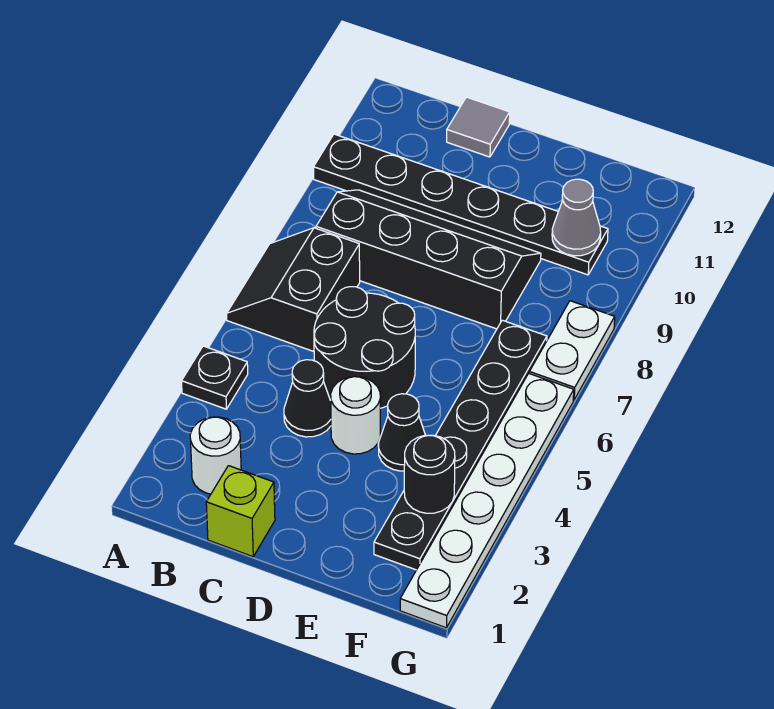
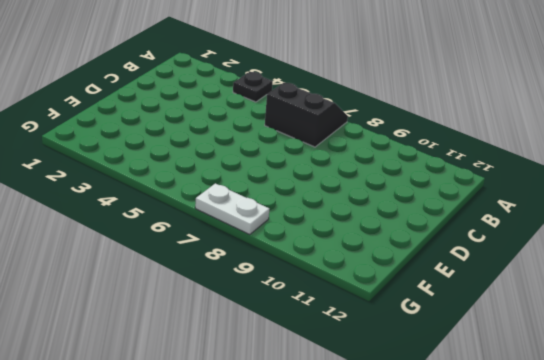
none -> black 1x6 plate [314,134,608,275]
none -> white 1x1 round brick [190,417,241,494]
none -> black 2x4 slope [316,190,541,329]

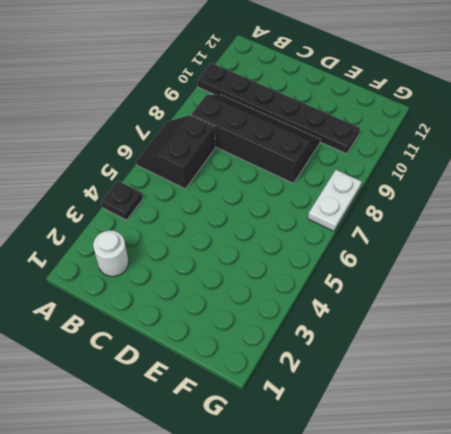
none -> lime 1x1 brick [206,466,275,557]
none -> black 1x1 cone [284,360,331,437]
none -> black 2x2 round brick [314,287,415,408]

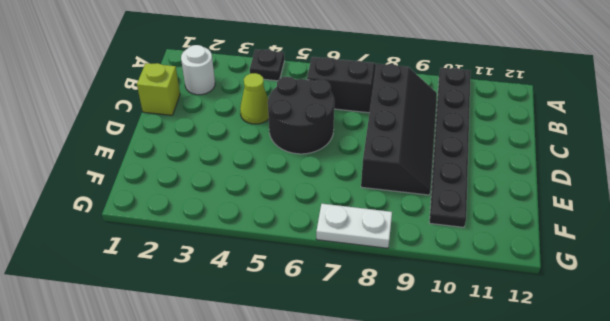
lime 1x1 cone [240,73,269,124] -> black 1x1 cone [284,360,331,437]
none -> grey 1x1 tile [447,97,510,157]
none -> white 1x1 round brick [331,377,380,454]
none -> black 1x1 cone [378,394,425,471]

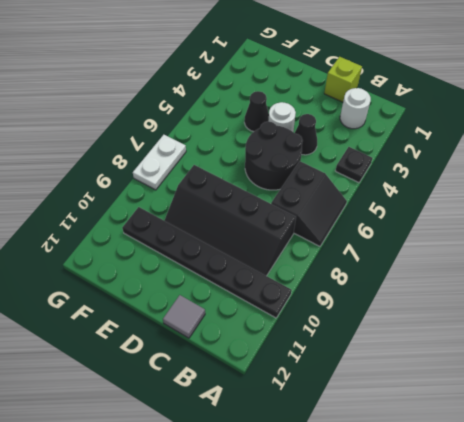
none -> black 1x6 plate [374,320,547,570]
none -> white 1x6 plate [400,373,574,628]
none -> black 1x1 round brick [404,435,455,513]

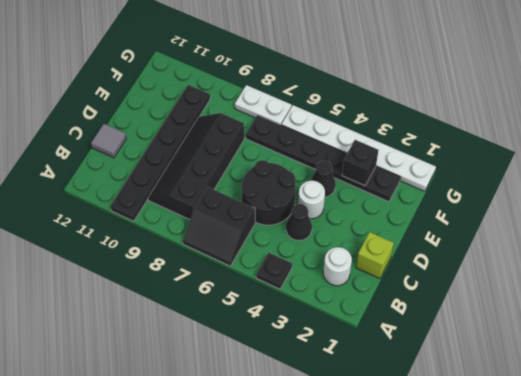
black 1x1 brick [342,140,378,186] -> black 1x1 round brick [404,435,455,513]
none -> grey 1x1 cone [552,179,601,256]

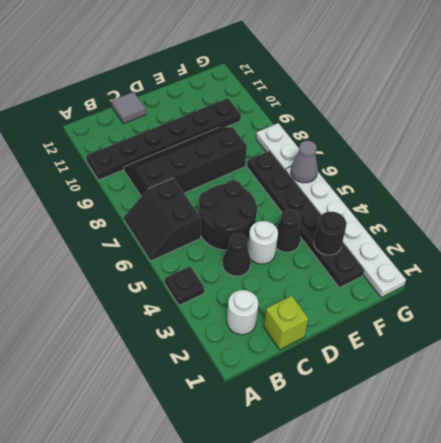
grey 1x1 cone [291,141,318,183] -> grey 1x1 cone moved to [552,179,601,256]

